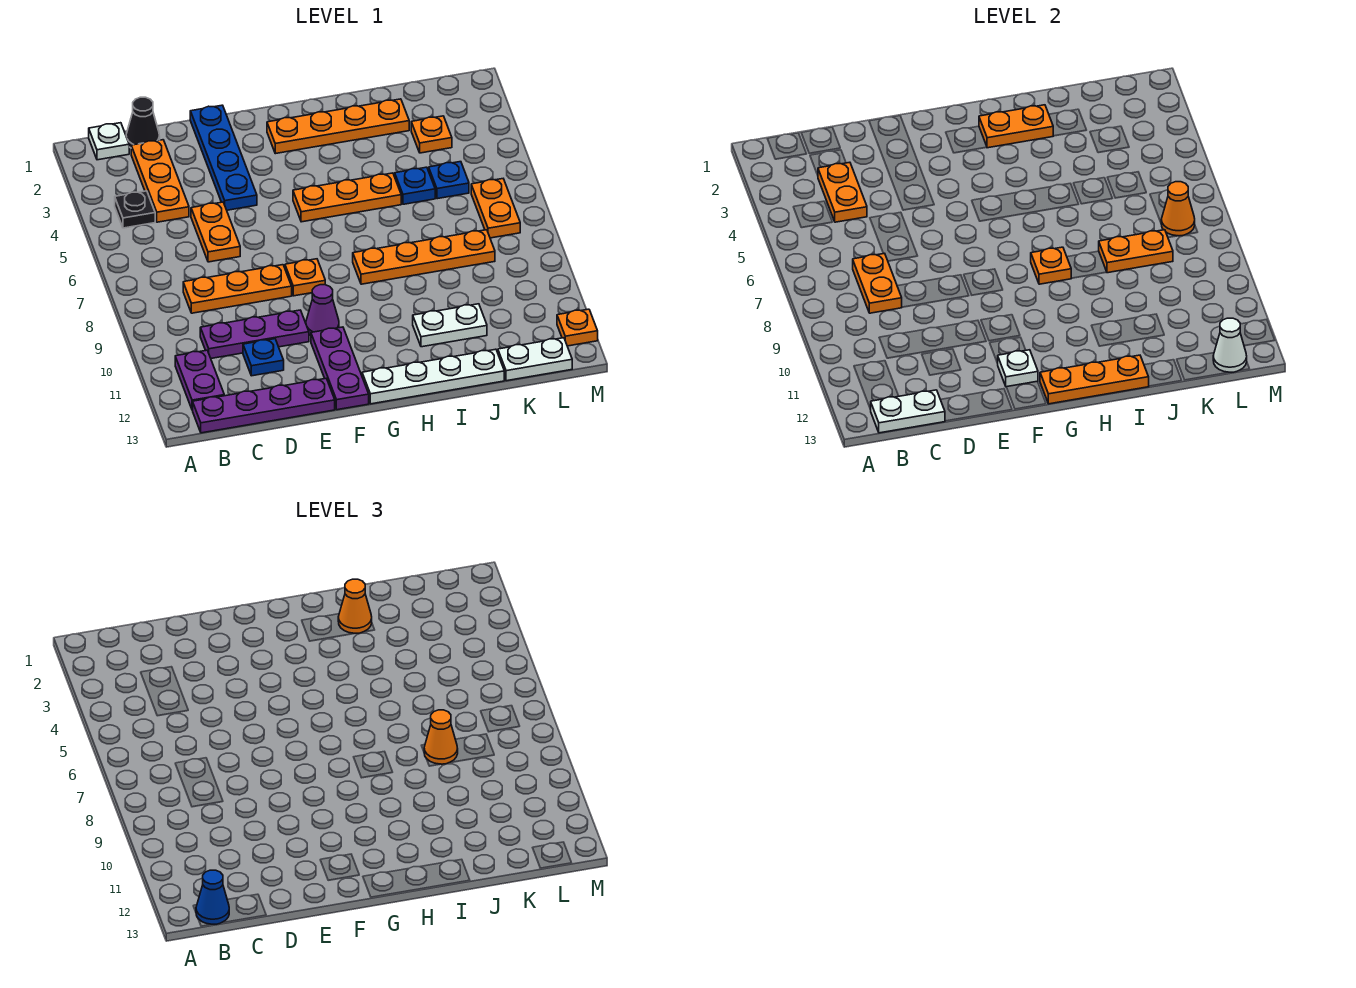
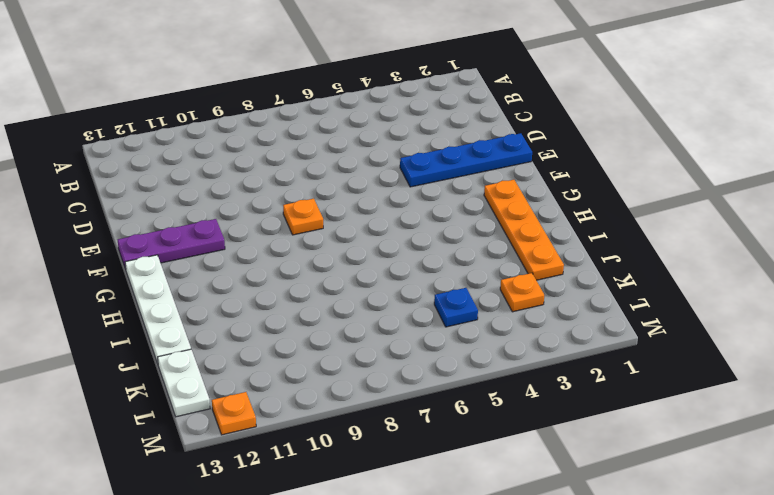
none -> white 1x1 plate [89,123,129,160]
none -> black 1x1 plate [115,191,155,228]
none -> purple 1x2 plate [175,350,224,410]
none -> purple 1x4 plate [193,379,335,433]

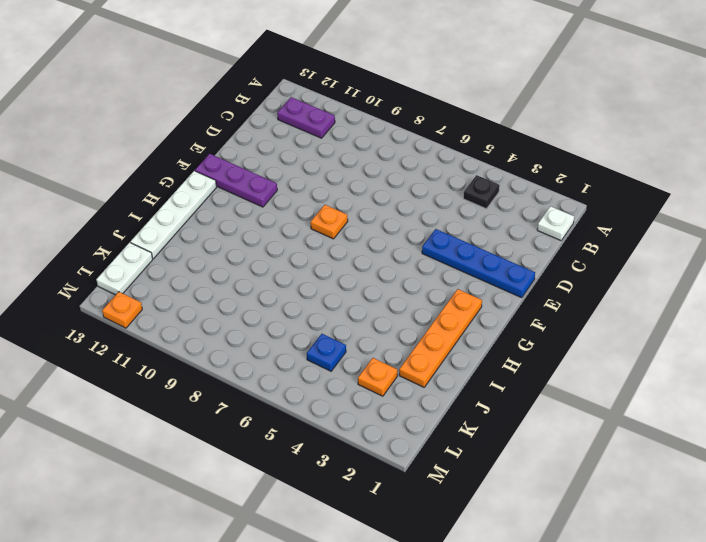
none -> purple 1x4 plate [193,379,335,433]
none -> black 1x1 cone [126,97,160,148]
none -> orange 1x3 plate [131,140,189,222]
none -> orange 1x3 plate [183,265,292,313]

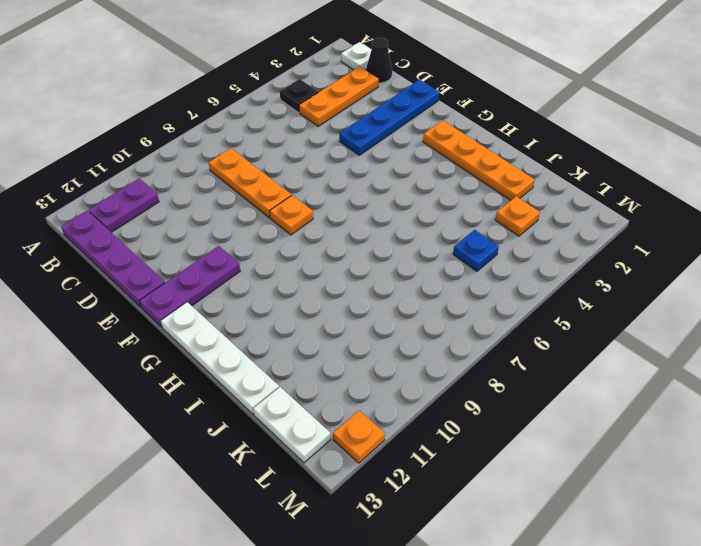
none -> purple 1x3 plate [200,310,309,358]
none -> orange 1x2 plate [191,202,240,262]
none -> blue 1x1 plate [243,339,284,376]
none -> purple 1x1 cone [306,285,339,335]

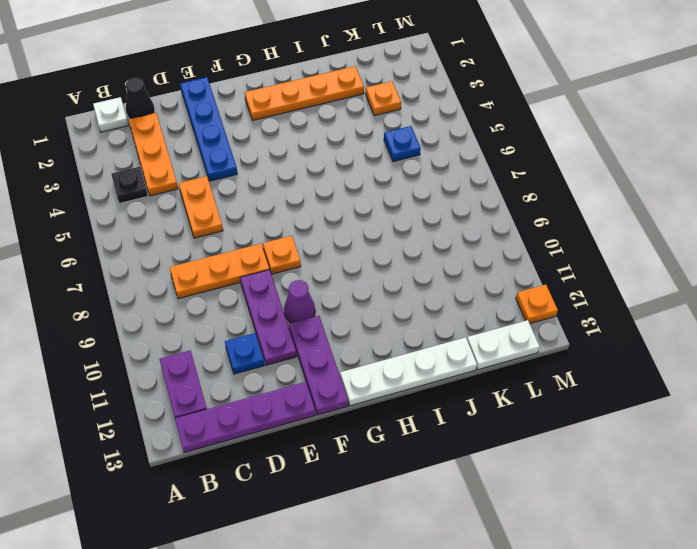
purple 1x3 plate [240,270,297,365] -> purple 1x3 plate turned to [200,310,309,358]
none -> orange 1x3 plate [293,173,401,222]
none -> orange 1x4 plate [353,230,495,284]
none -> white 1x2 plate [413,304,487,347]
none -> blue 1x1 plate [395,167,435,204]

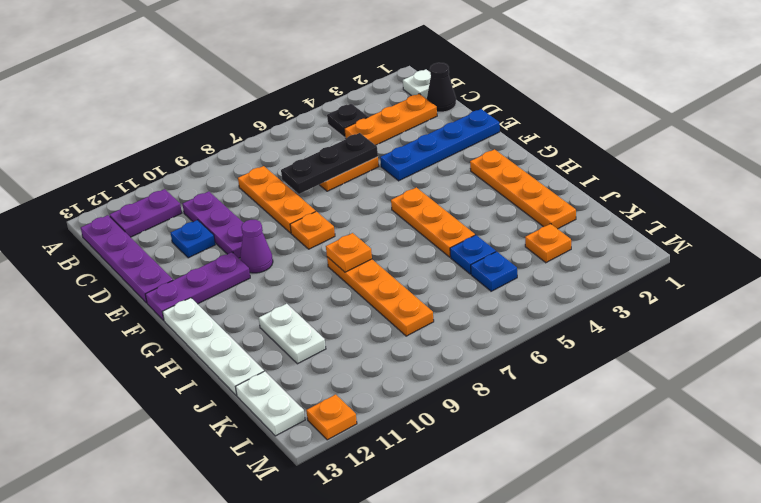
black 1x3 plate [281,133,378,194] -> none
none -> orange 1x2 plate [471,179,520,238]
none -> white 1x2 plate [871,390,945,433]
none -> orange 1x2 plate [818,162,867,222]
none -> orange 1x2 plate [853,253,902,313]

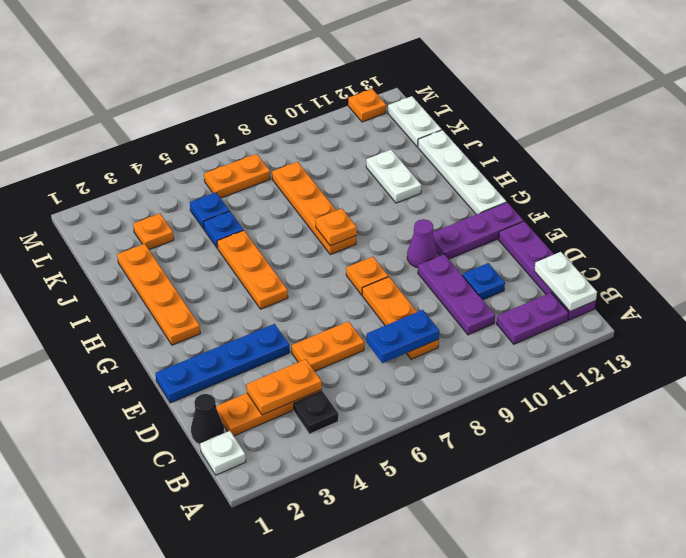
blue 1x2 plate [366,310,439,363] -> orange 1x2 plate [853,253,902,313]
none -> white 1x1 plate [998,350,1038,387]
none -> orange 1x3 plate [1040,355,1149,404]
none -> orange 1x2 plate [979,105,1053,148]
none -> orange 1x2 plate [1099,230,1173,273]

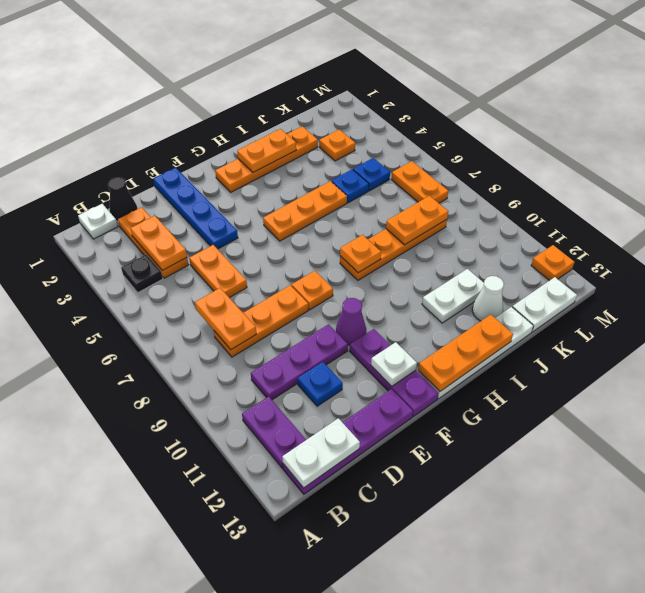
white 1x1 cone [472,276,504,321] -> white 1x1 cone moved to [1213,318,1247,372]
none -> orange 1x1 cone [1161,182,1195,236]
none -> blue 1x1 cone [196,870,229,925]
none -> orange 1x1 cone [338,579,372,633]
none -> orange 1x1 cone [424,710,458,764]

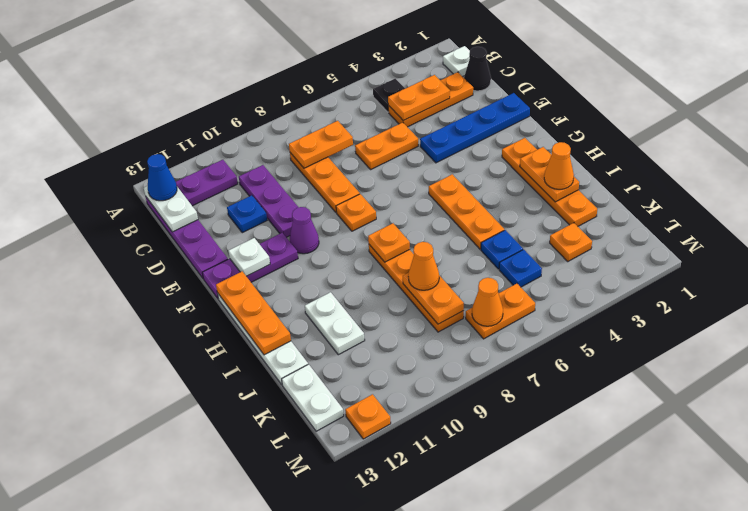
none -> white 1x1 cone [1213,318,1247,372]

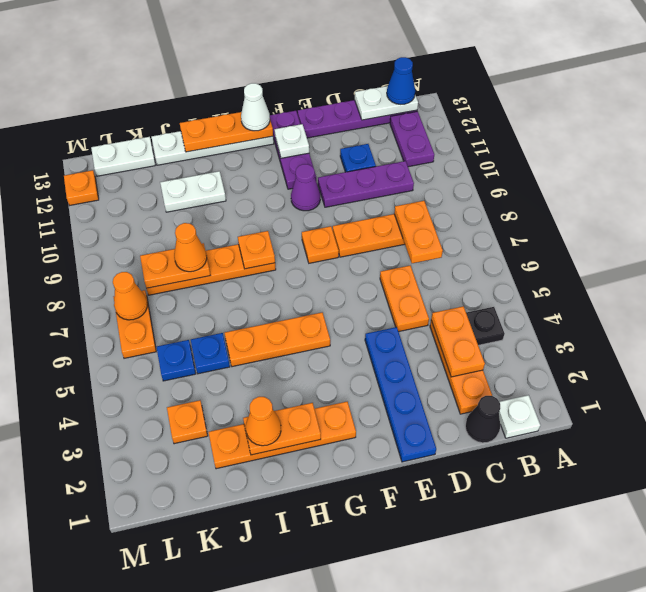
white 1x1 cone [241,83,270,131] -> white 1x1 cone moved to [1213,318,1247,372]

